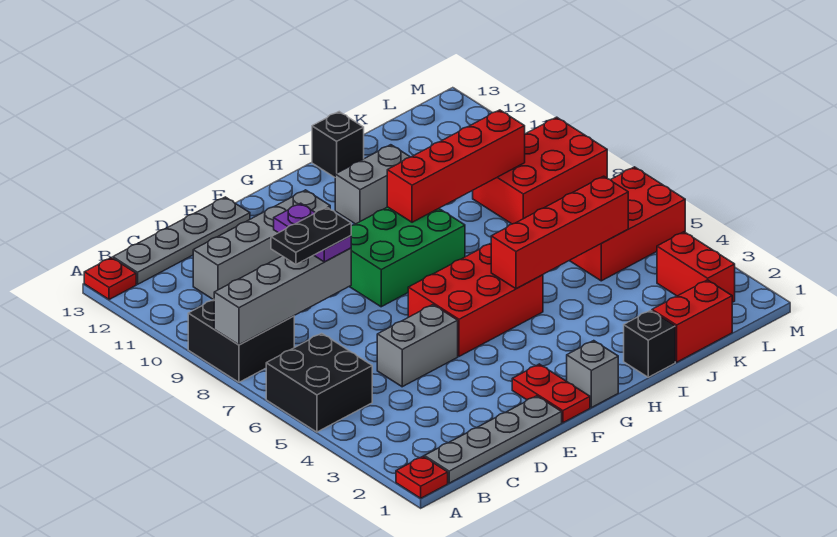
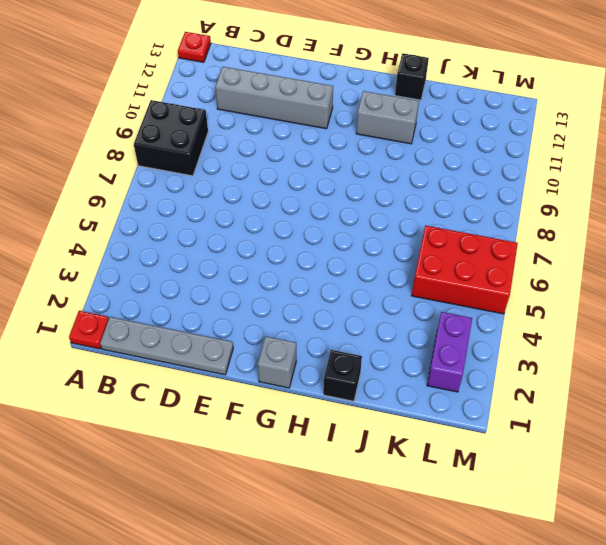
purple 1x2 brick [427,312,472,392] -> red 1x2 brick [657,232,735,302]
none -> black 2x2 brick [266,333,372,432]
none -> grey 1x4 plate [113,197,250,284]
none -> grey 1x2 brick [377,305,458,387]

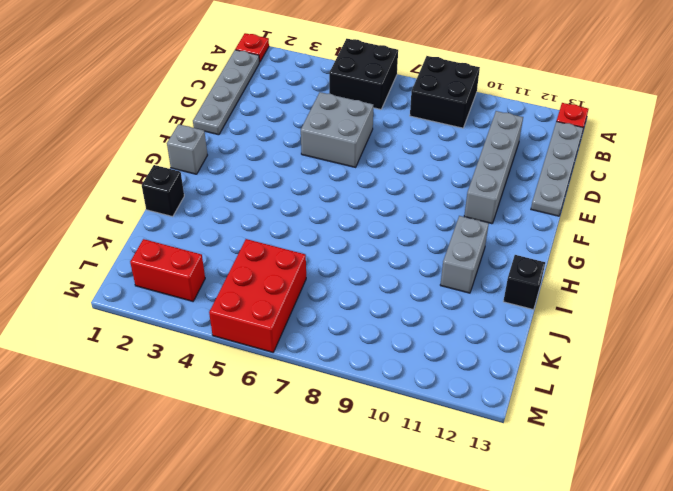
grey 2x2 brick [301,92,373,167] -> grey 1x2 brick [377,305,458,387]
none -> red 1x2 plate [512,364,590,423]
none -> red 2x3 brick [408,243,543,356]
none -> green 2x3 brick [349,207,465,307]

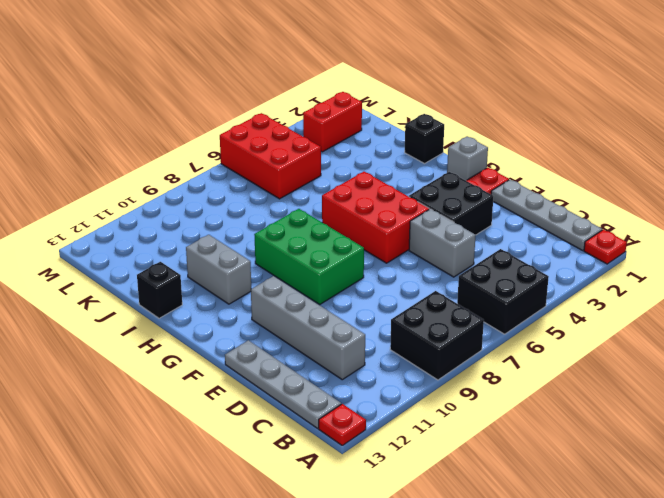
black 2x2 brick [409,172,493,235] -> none
none -> red 1x2 brick [652,280,732,362]
none -> red 2x3 brick [473,117,607,224]
none -> grey 1x4 brick [214,248,351,345]

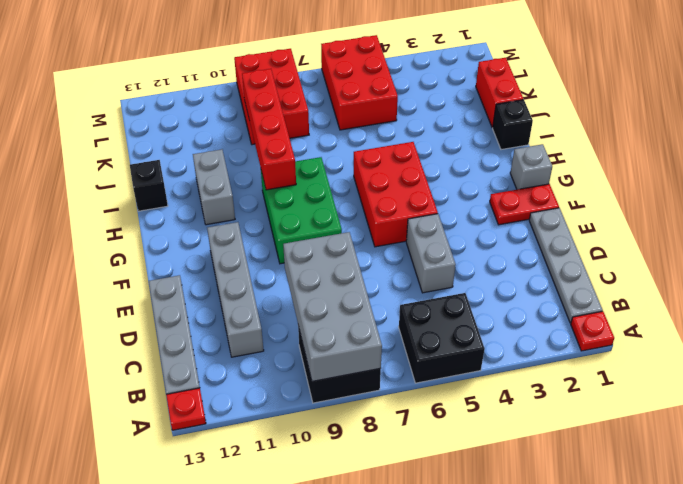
grey 2x4 brick [283,232,382,381] -> grey 1x4 brick [214,248,351,345]
none -> red 1x2 brick [657,232,735,302]
none -> red 1x4 brick [491,176,628,289]
none -> purple 1x2 plate [274,203,351,262]

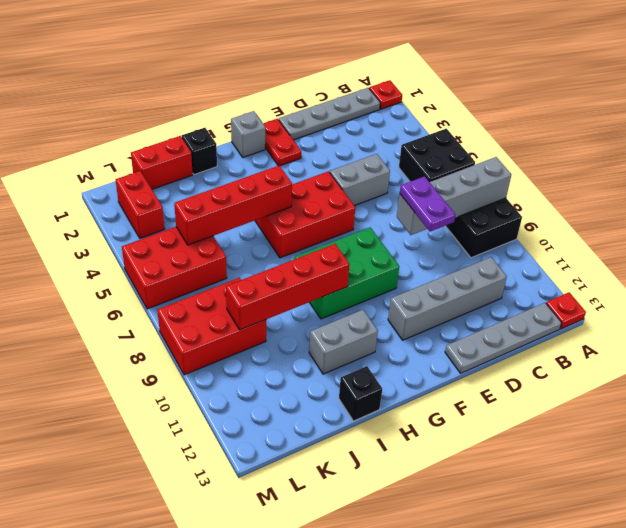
none -> black 1x2 plate [271,207,351,264]

